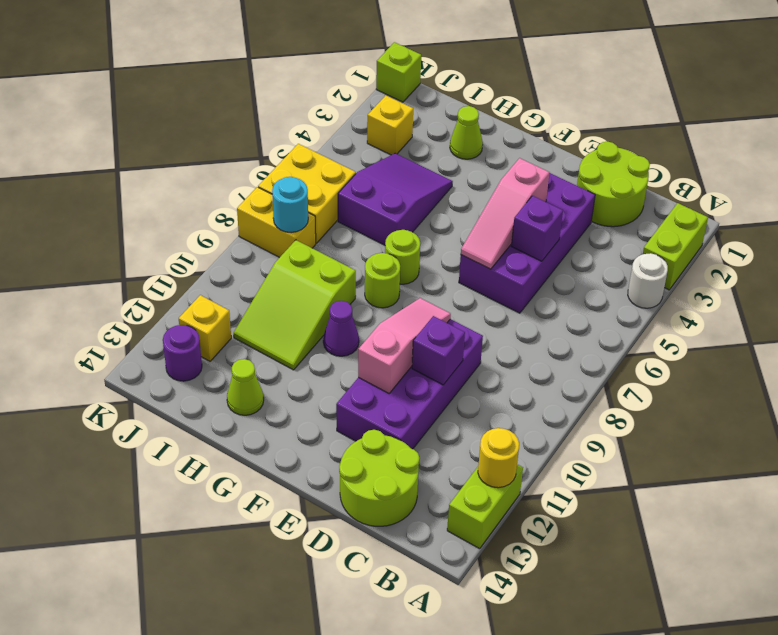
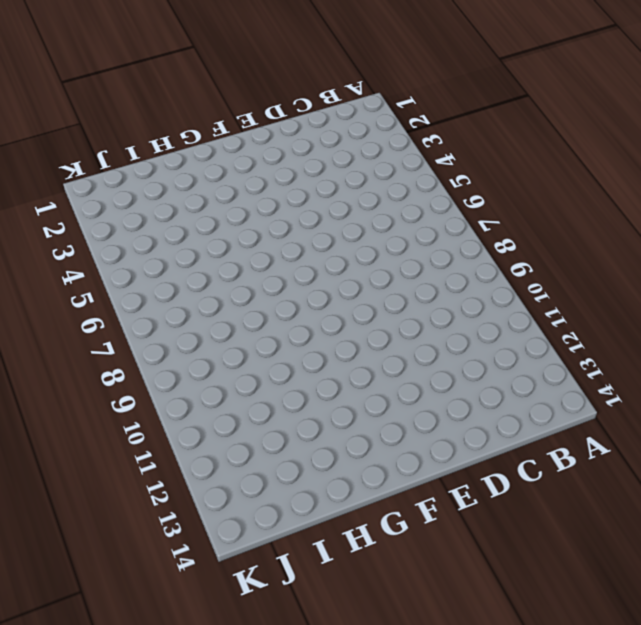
none -> lime 1x2 brick [643,203,708,290]
none -> white 1x1 round brick [628,253,668,308]
none -> lime 1x2 brick [447,464,523,549]

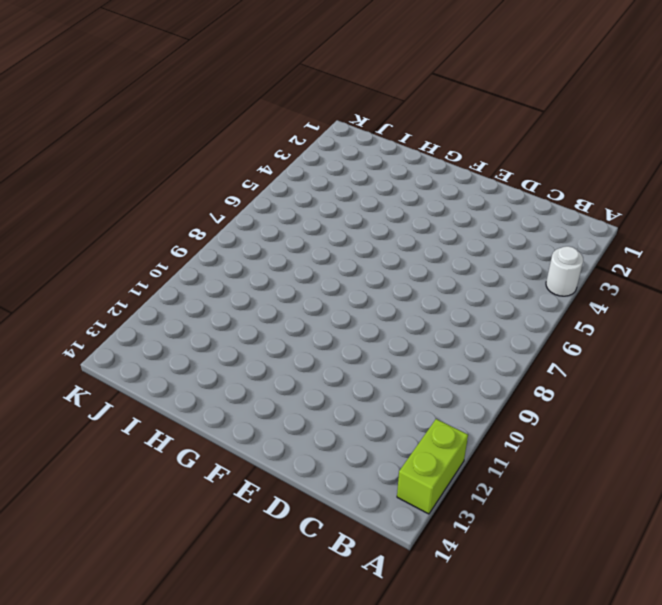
none -> lime 1x2 brick [643,203,708,290]
none -> lime 2x2 round brick [577,142,650,227]
none -> lime 2x2 round brick [339,430,419,526]

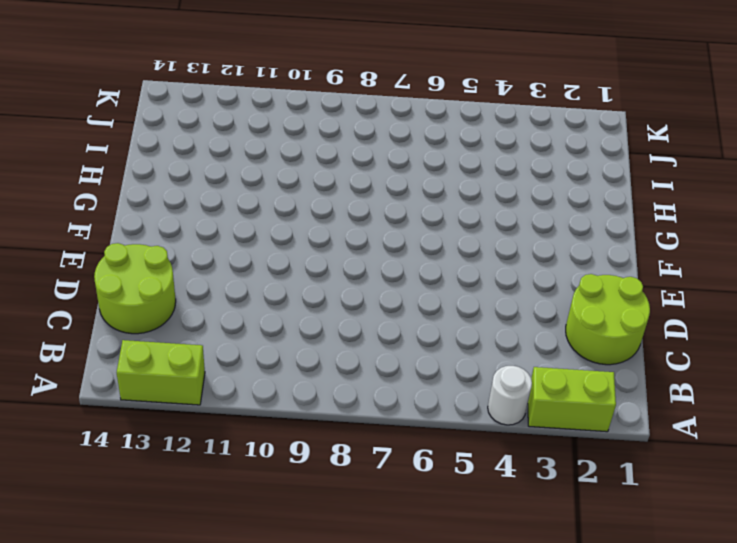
none -> purple 2x4 brick [459,173,595,313]
none -> purple 2x4 brick [336,319,483,449]
none -> lime 1x1 round brick [385,230,420,284]

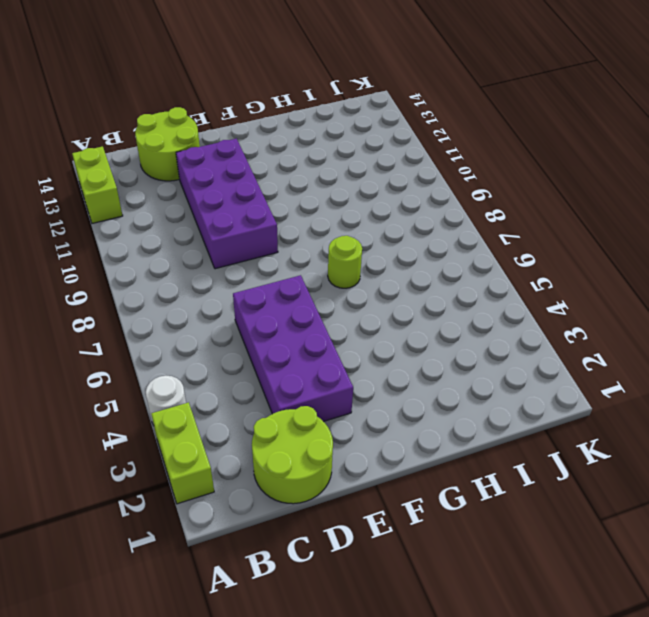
none -> lime 1x1 round brick [365,253,400,308]
none -> purple 1x1 cone [323,301,359,356]
none -> lime 1x1 cone [450,106,483,159]

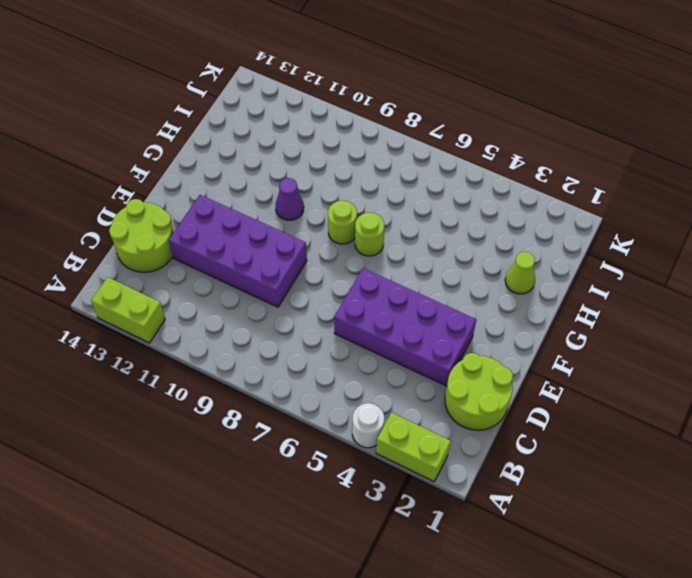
none -> purple 2x3 slope [338,153,453,245]
none -> lime 2x3 slope [234,240,356,370]
none -> lime 1x1 cone [227,359,264,415]

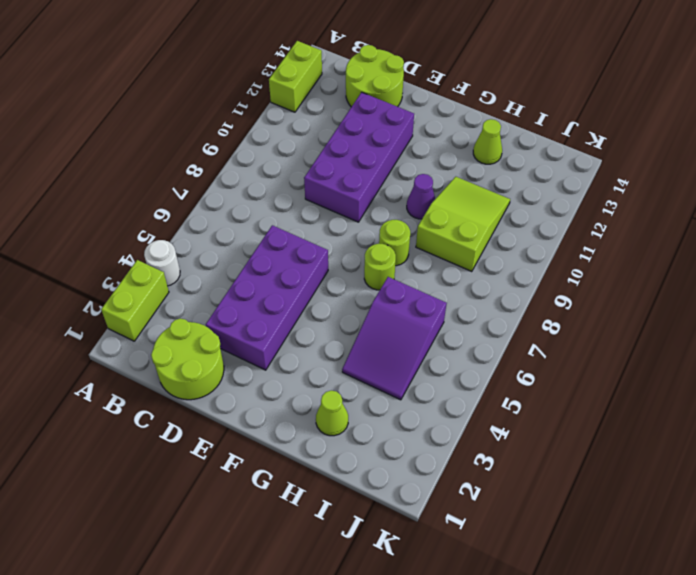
none -> yellow 1x1 brick [367,95,413,155]
none -> yellow 2x2 brick [258,144,356,243]
none -> yellow 1x2 brick [237,187,316,258]

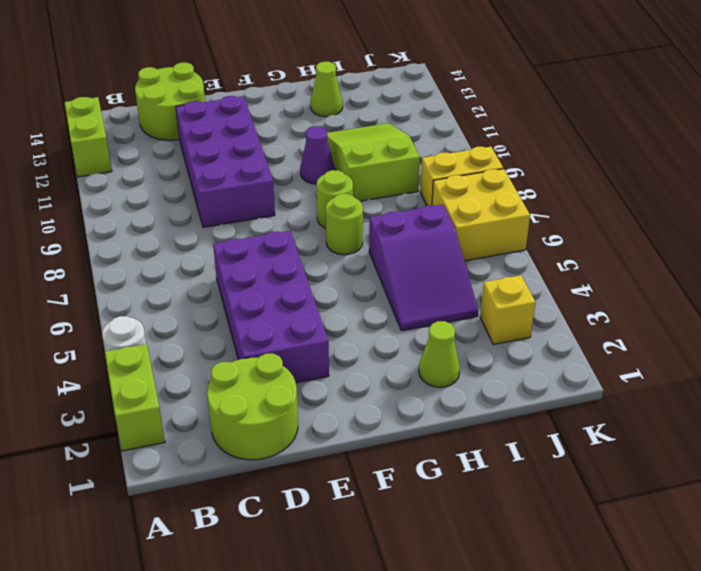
none -> yellow 1x1 brick [179,295,231,361]
none -> purple 1x1 round brick [163,325,202,381]
none -> lime 1x1 brick [376,42,421,102]

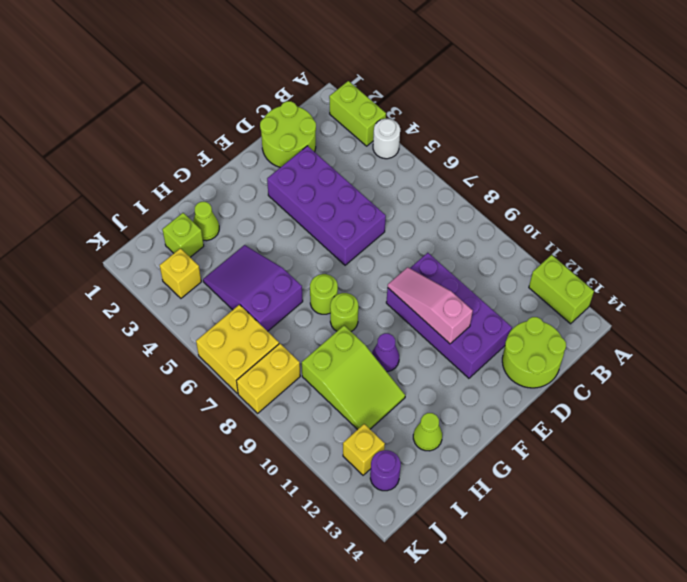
lime 1x1 brick [162,213,204,257] -> lime 1x1 brick moved to [376,42,421,102]
none -> yellow 1x1 round brick [478,428,519,488]
none -> purple 1x1 brick [511,196,563,261]
none -> purple 1x1 brick [412,316,465,385]

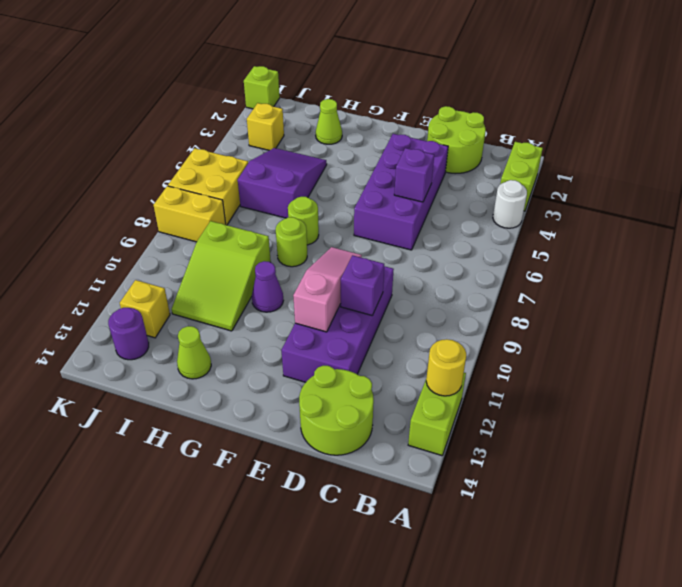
none -> pink 1x3 slope [461,158,549,269]
none -> cyan 1x1 round brick [272,177,308,233]

